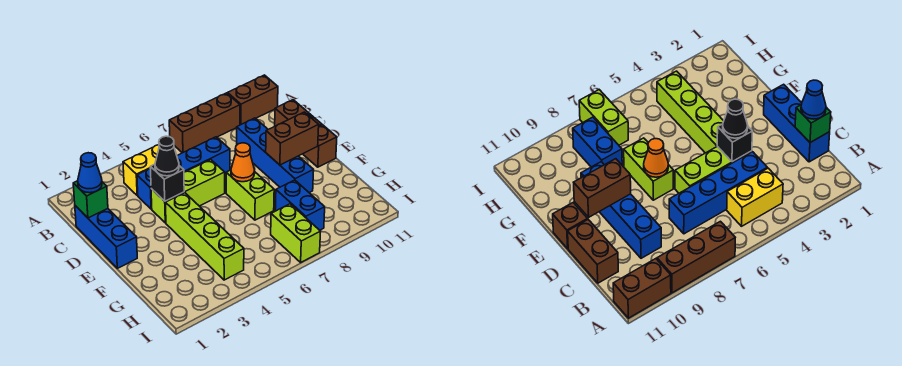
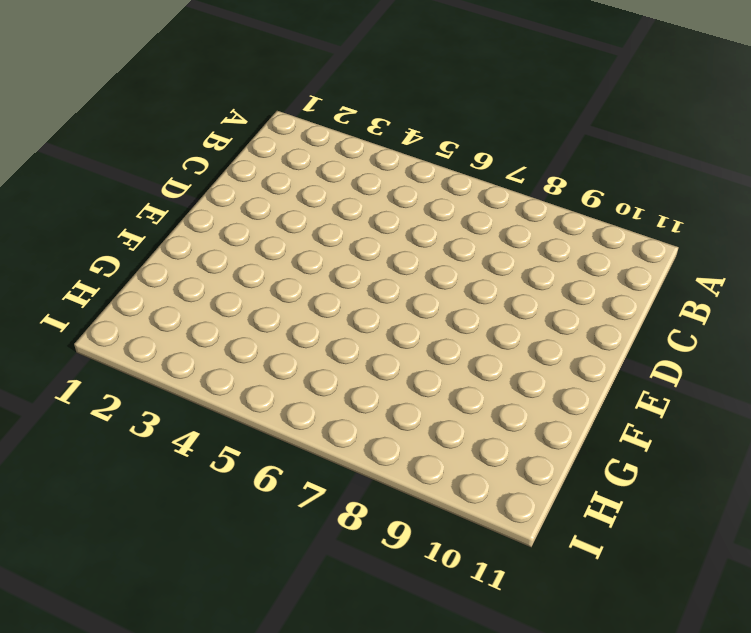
none -> brown 1x3 brick [169,93,240,153]
none -> brown 1x2 brick [228,75,278,125]
none -> yellow 1x2 brick [123,145,159,196]

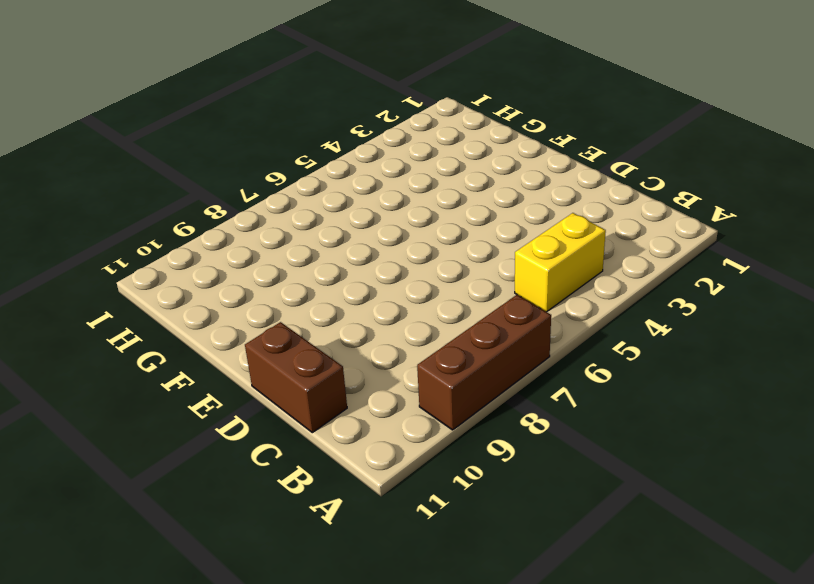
none -> brown 1x2 brick [228,75,278,125]
none -> blue 1x3 brick [75,206,137,268]
none -> blue 1x4 brick [137,137,230,209]

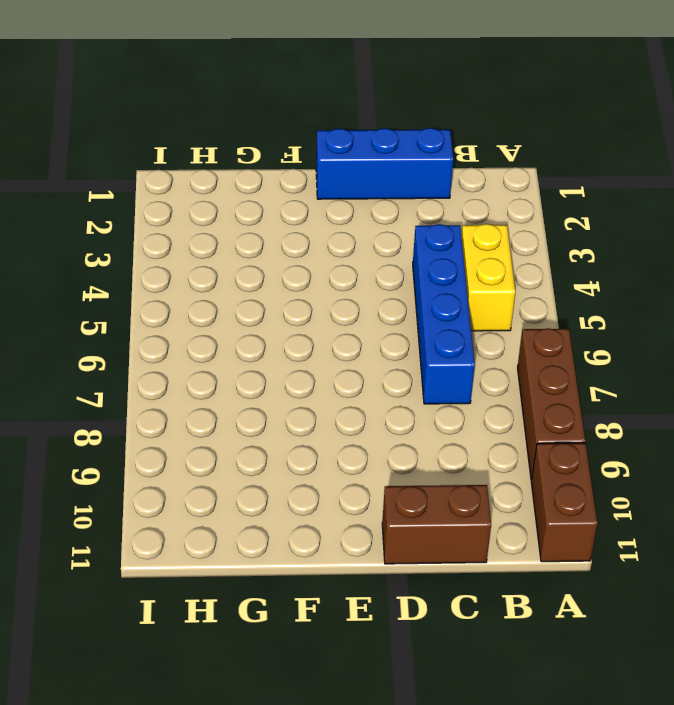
none -> blue 1x4 brick [237,118,314,193]
none -> lime 1x3 brick [151,160,225,223]
none -> lime 1x4 brick [166,193,244,280]

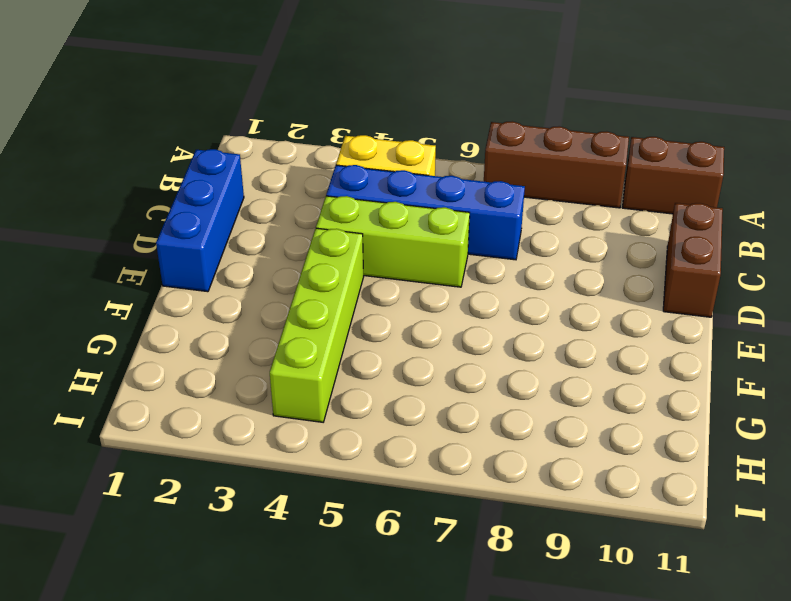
none -> blue 1x4 brick [237,118,314,193]
none -> lime 1x2 brick [226,170,274,220]
none -> brown 1x1 brick [304,125,337,167]

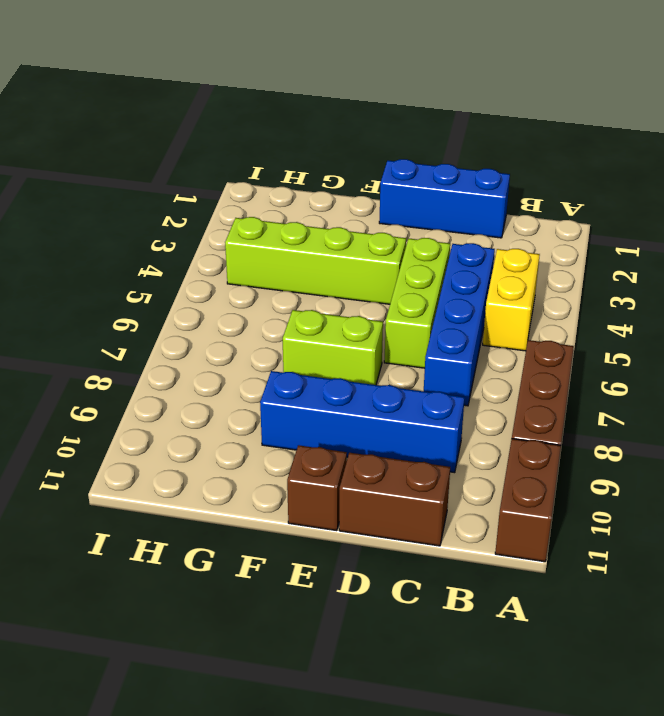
none -> blue 1x2 brick [275,180,325,230]
none -> lime 1x2 brick [271,204,321,262]
none -> green 1x1 brick [73,181,108,218]

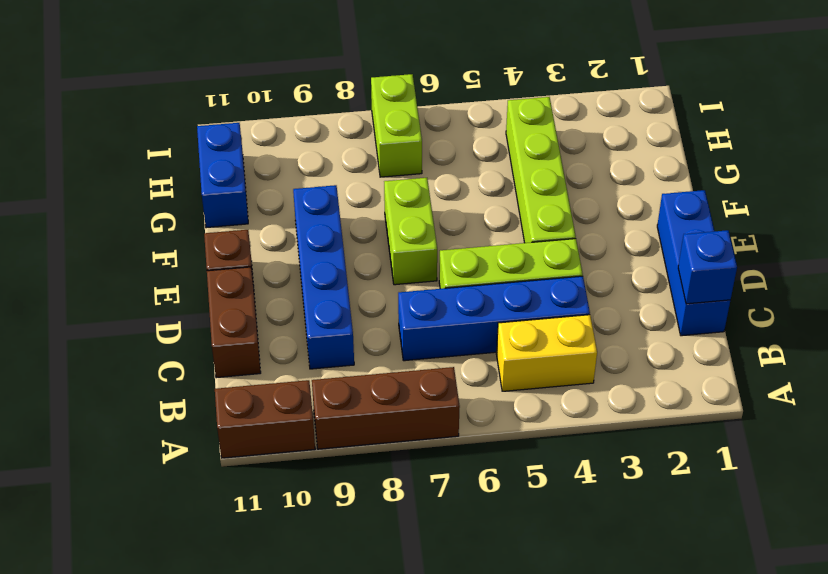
blue 1x1 brick [678,230,737,304] -> green 1x1 brick [73,181,108,218]
blue 1x2 brick [197,123,248,228] -> blue 1x2 brick moved to [275,180,325,230]
none -> black 1x1 brick [150,164,184,201]
none -> orange 1x1 cone [231,143,255,182]
none -> brown 1x2 brick [266,112,319,165]

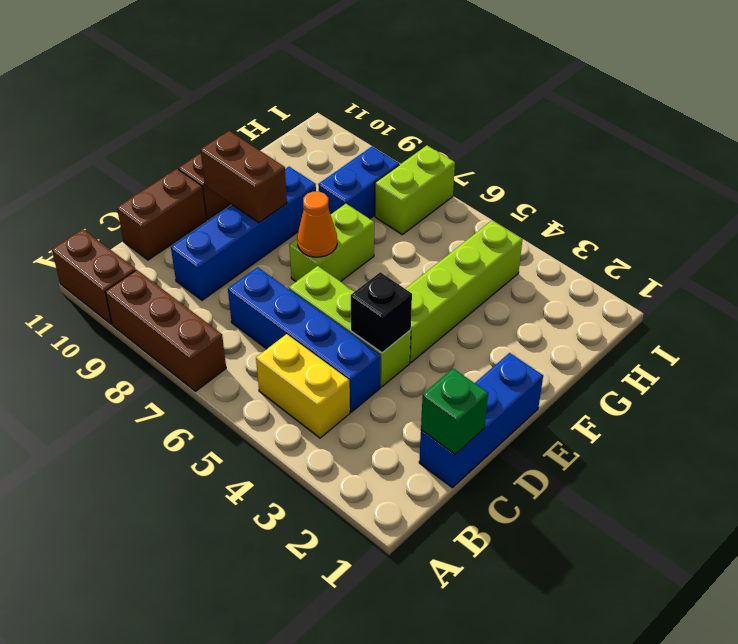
none -> blue 1x1 cone [78,153,102,193]
none -> black 1x1 cone [155,136,179,176]

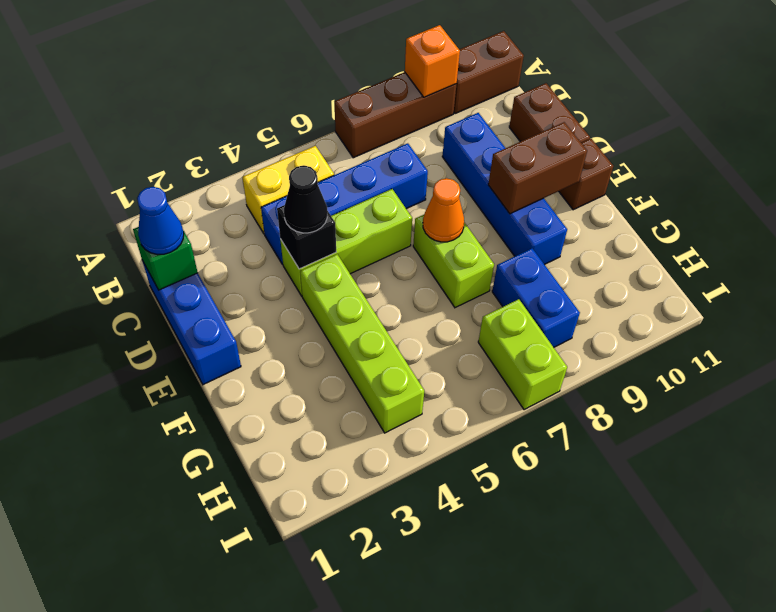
orange 1x1 brick [405,25,460,97] -> none

